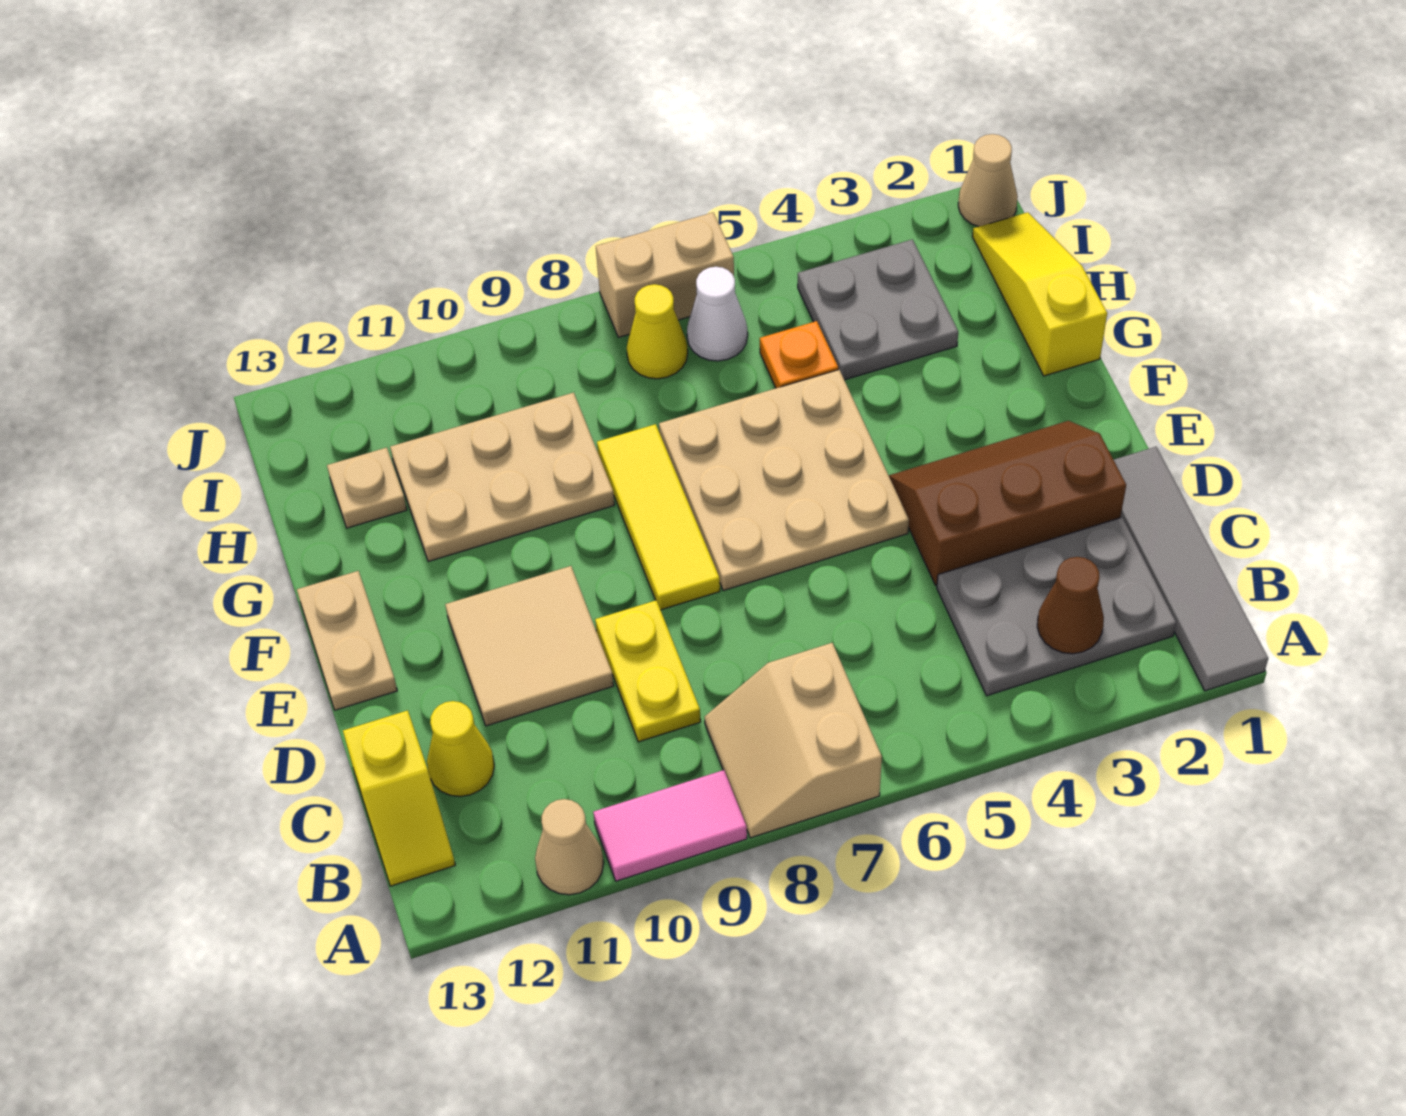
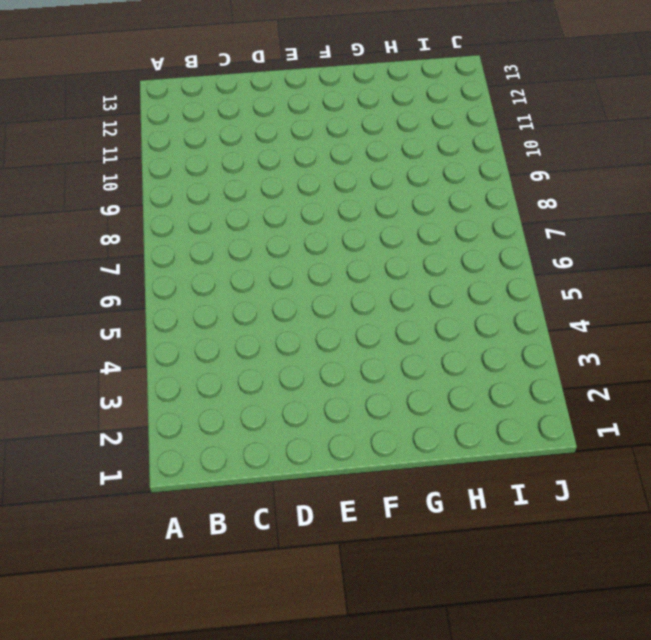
none -> grey 1x4 tile [1114,447,1268,691]
none -> tan 2x2 slope [705,643,882,838]
none -> pink 1x2 tile [593,770,747,881]

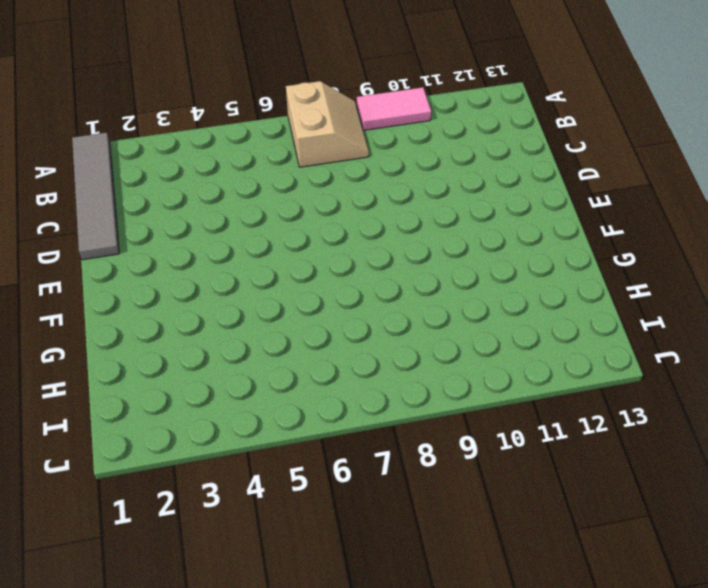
none -> tan 1x1 cone [535,799,604,895]
none -> grey 2x3 plate [937,517,1176,696]
none -> yellow 1x2 slope [343,710,455,886]

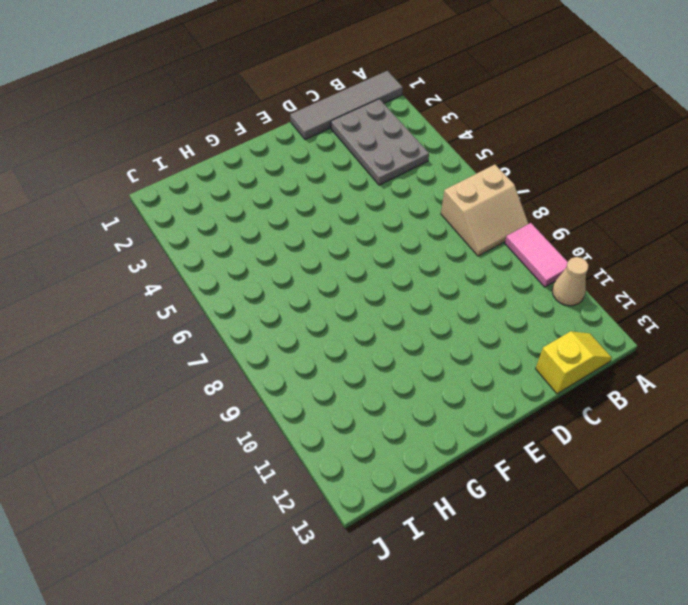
none -> yellow 1x2 plate [595,600,701,742]
none -> yellow 1x1 cone [427,701,494,797]
none -> brown 2x3 slope [889,421,1126,586]

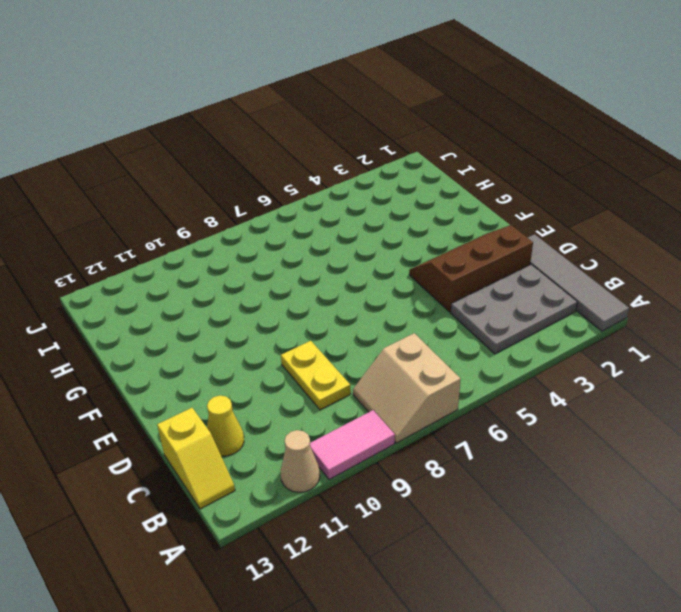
none -> tan 2x2 tile [445,566,613,726]
none -> tan 3x3 plate [659,370,909,591]
none -> yellow 1x3 tile [597,424,720,610]

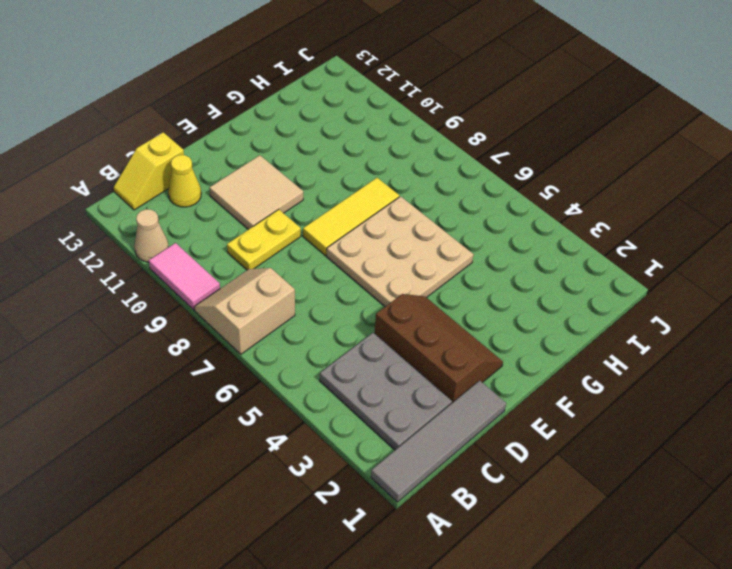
none -> tan 1x2 plate [297,571,397,710]
none -> yellow 1x3 slope [972,212,1107,376]
none -> tan 2x3 plate [390,393,614,562]

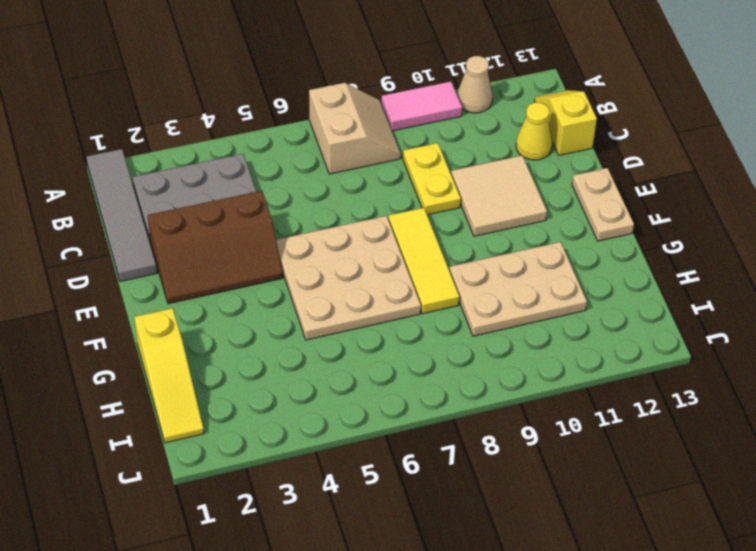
none -> grey 2x2 plate [798,239,958,380]
none -> orange 1x1 plate [760,321,838,388]
none -> tan 1x1 plate [327,448,407,528]

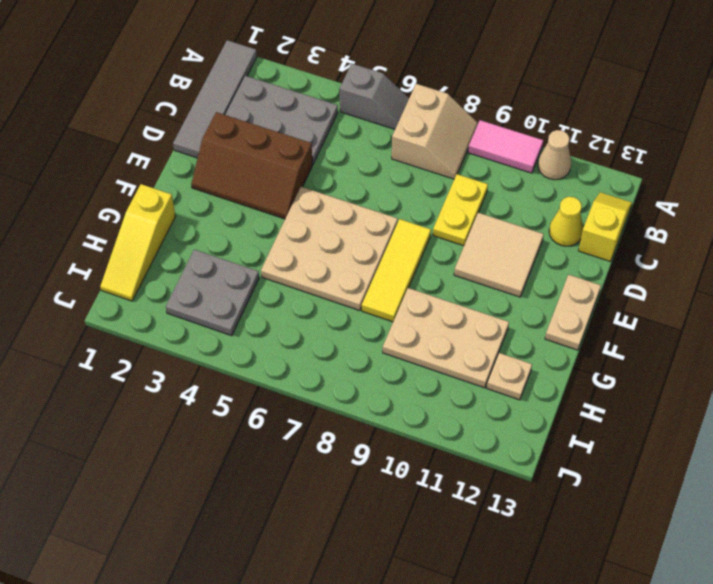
grey 1x2 slope [340,64,409,129] -> none
none -> orange 1x1 plate [760,321,838,388]
none -> white 1x1 cone [687,267,748,361]
none -> yellow 1x1 cone [627,284,688,379]

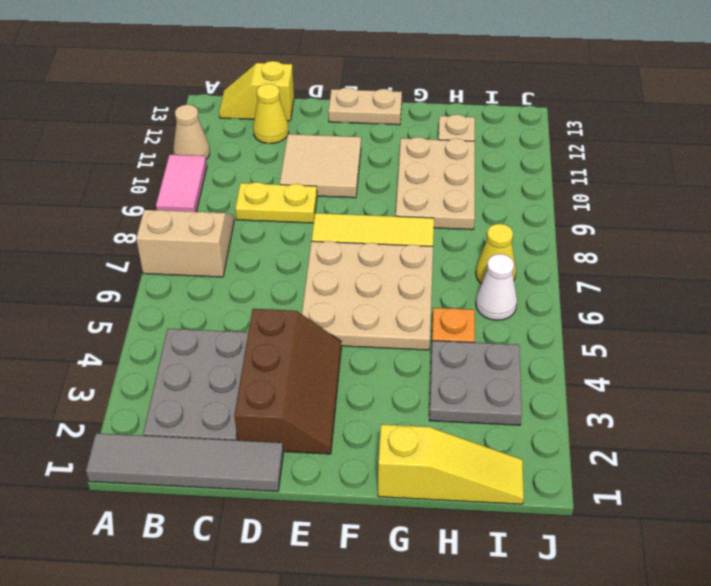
none -> tan 1x1 cone [958,134,1018,227]
none -> tan 1x2 brick [596,213,734,337]
none -> brown 1x1 cone [1037,557,1104,654]

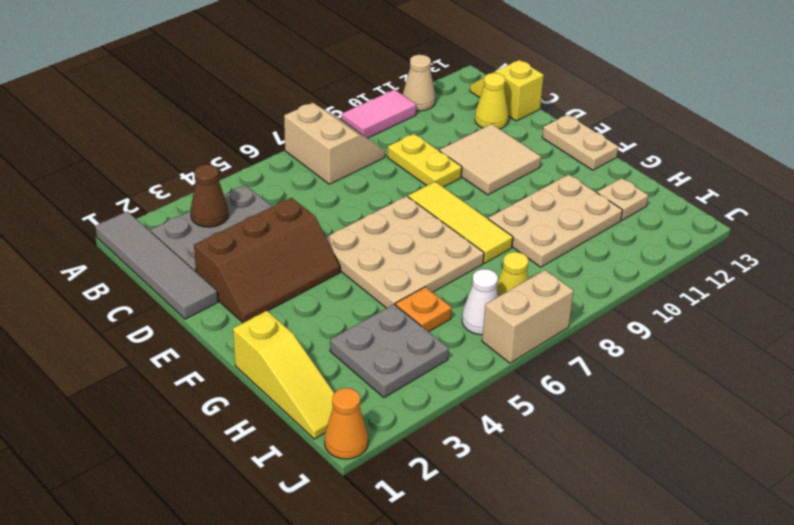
orange 1x1 cone [324,388,368,459] -> tan 1x1 cone [958,134,1018,227]

